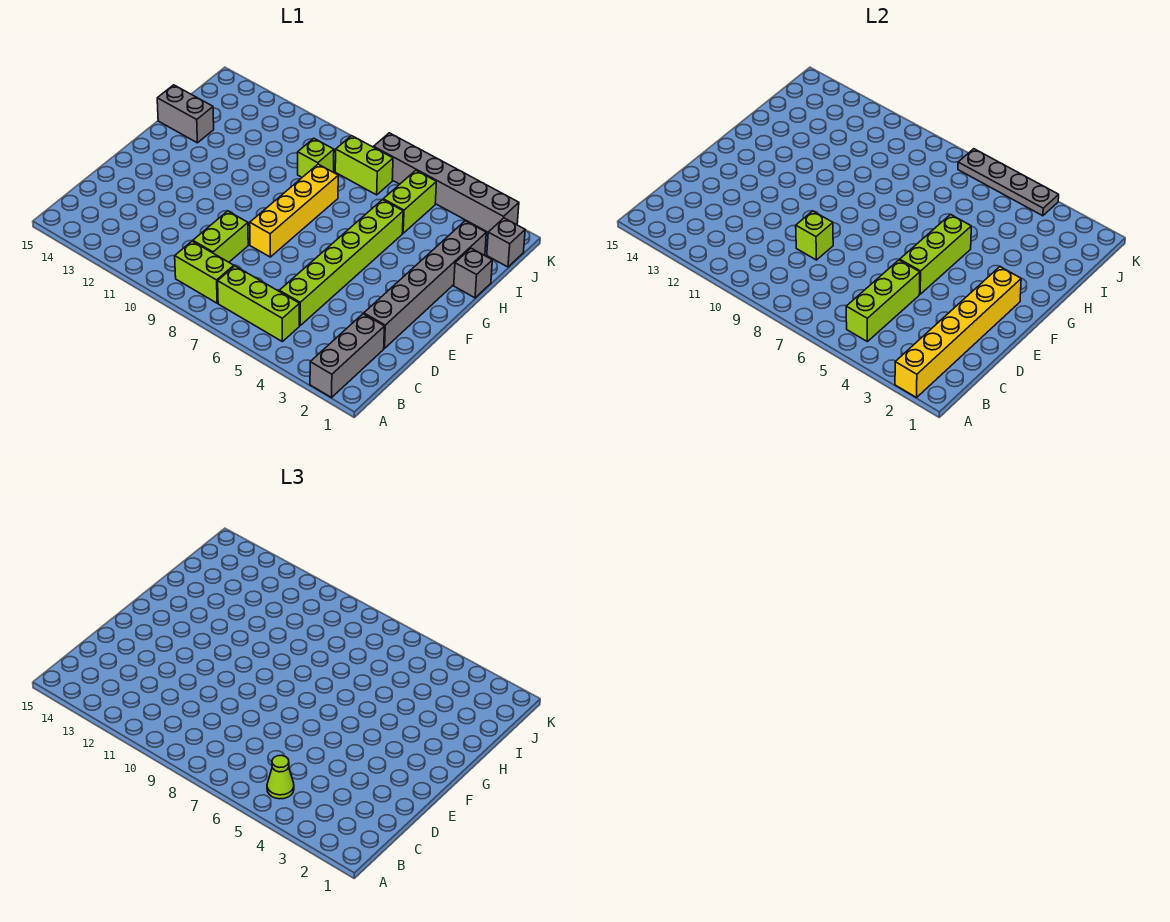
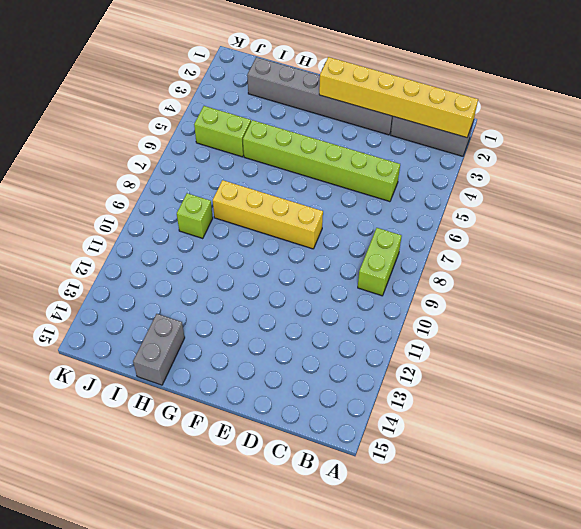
none -> lime 1x3 brick [218,266,299,342]
none -> lime 1x2 brick [193,211,248,262]
none -> grey 1x1 brick [454,248,492,298]

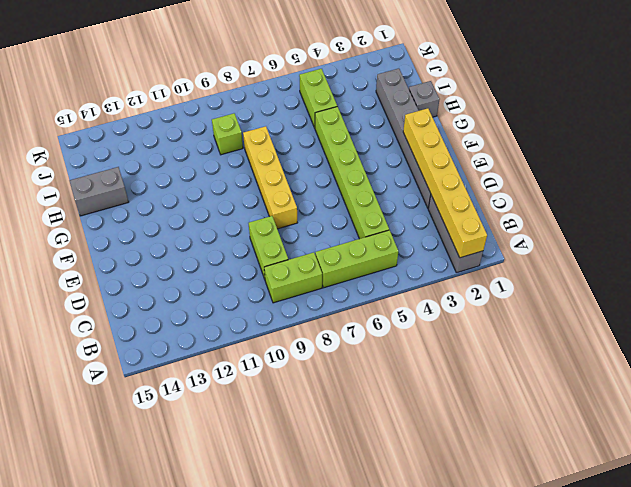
none -> grey 1x1 brick [487,218,525,267]
none -> lime 1x2 brick [335,136,393,195]
none -> grey 1x6 brick [374,133,519,232]

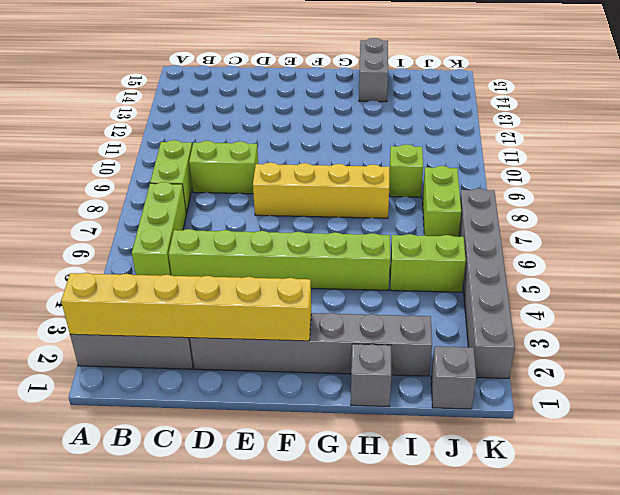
none -> lime 1x3 brick [846,260,920,342]
none -> lime 1x1 brick [796,211,833,260]
none -> lime 1x3 brick [900,214,971,294]

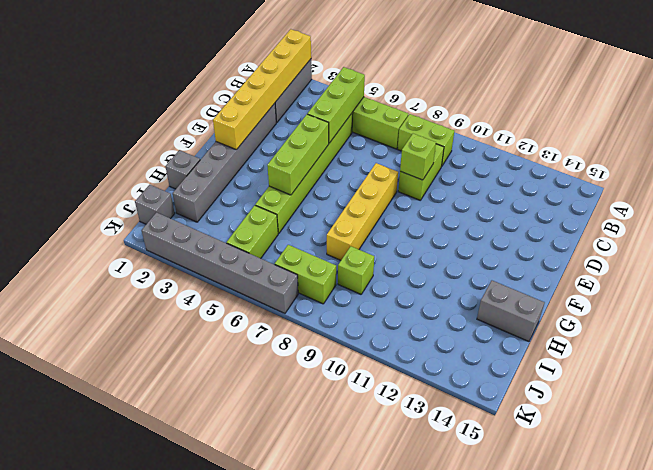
none -> grey 1x4 plate [958,149,1059,216]
none -> lime 1x1 cone [267,755,294,799]

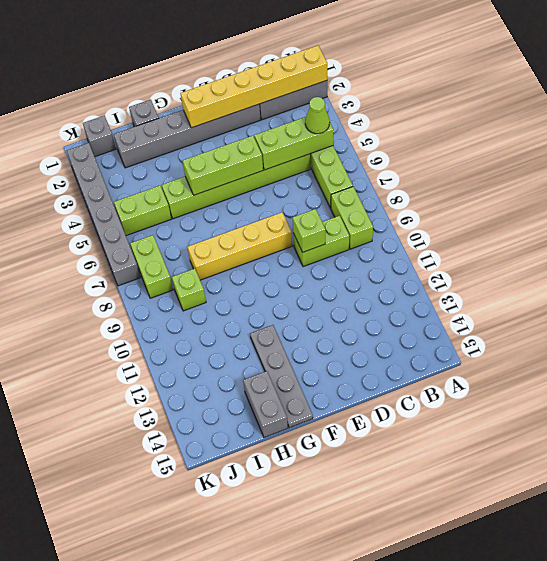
grey 1x4 plate [250,325,313,428] -> grey 1x4 plate moved to [958,149,1059,216]

